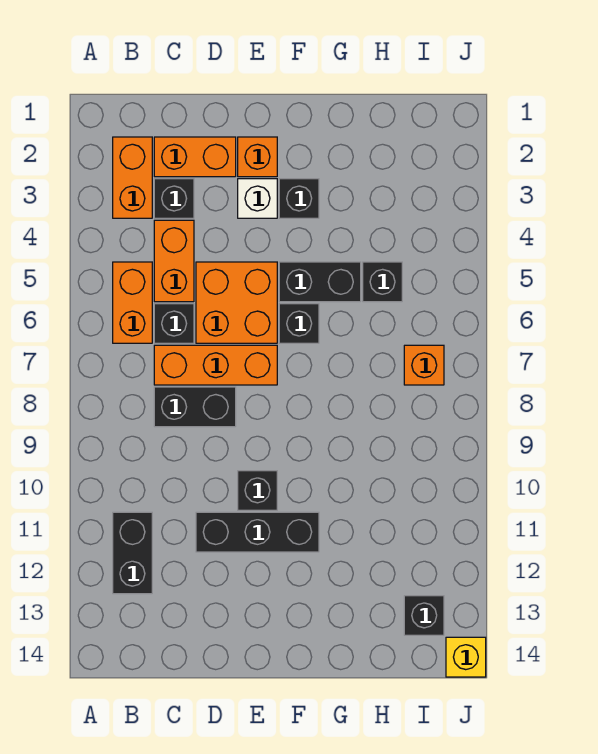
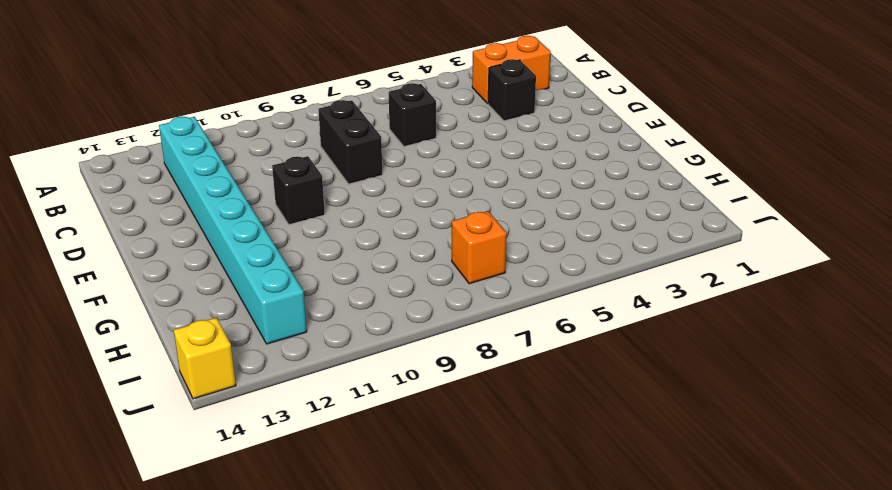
cyan 1x8 brick [159,117,307,344] -> black 1x2 brick [113,512,152,594]
none -> orange 1x2 brick [113,262,152,343]
none -> orange 1x2 brick [154,137,236,177]
none -> orange 1x2 brick [154,220,194,302]

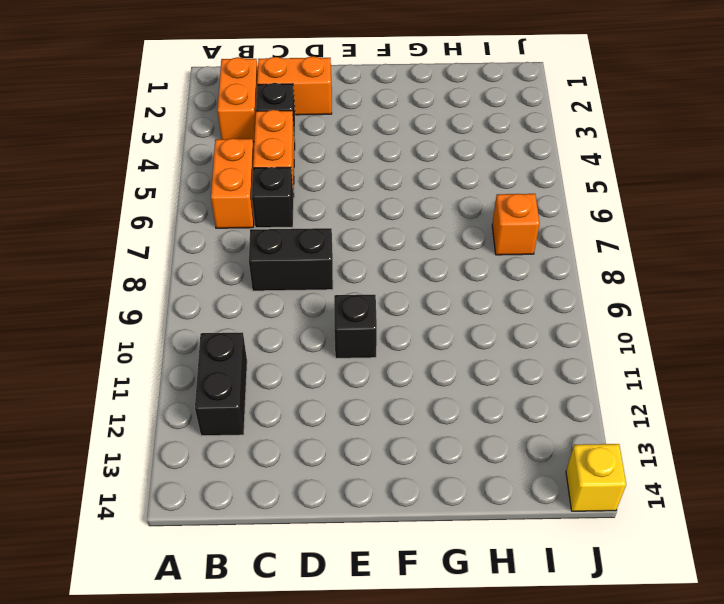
none -> orange 1x3 brick [154,345,277,385]
none -> orange 2x2 brick [196,262,277,343]
none -> black 1x3 brick [196,512,319,552]

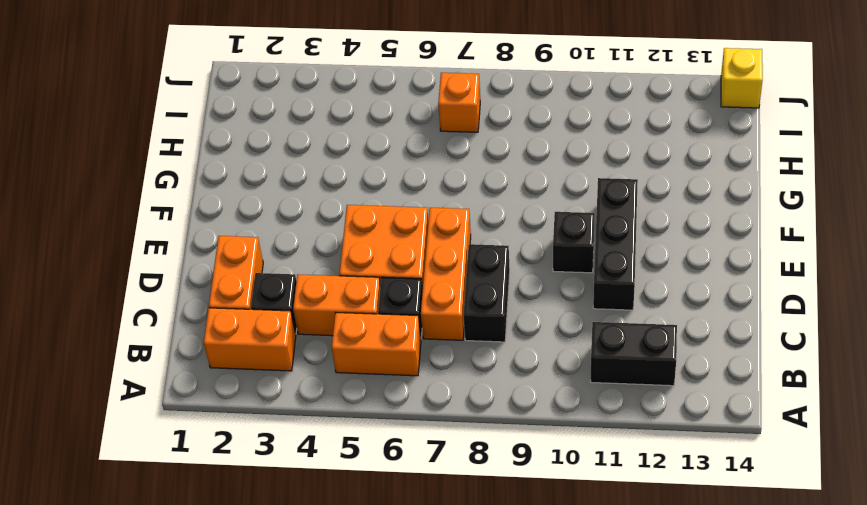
none -> orange 1x1 brick [238,137,277,177]
none -> white 1x1 brick [238,179,277,218]
none -> black 1x1 brick [279,179,319,218]

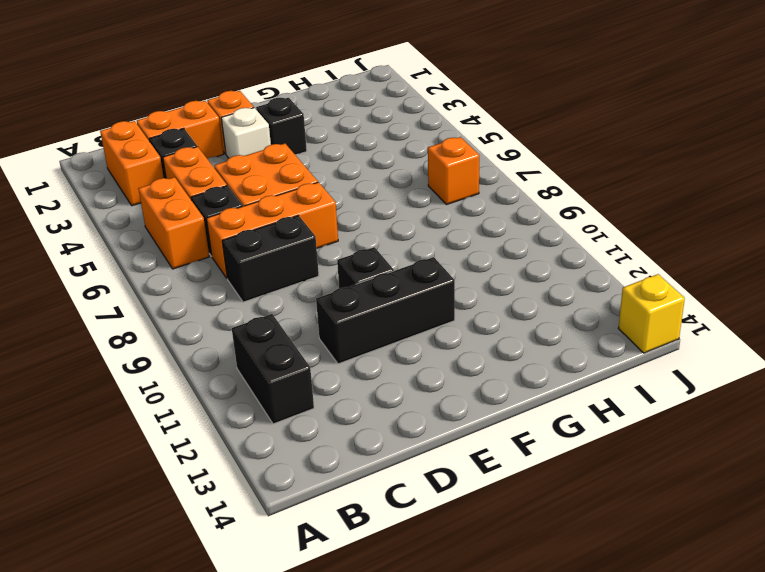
none -> black 1x2 brick [279,262,361,302]
none -> black 1x1 brick [279,304,319,343]
none -> black 1x1 brick [363,262,402,302]

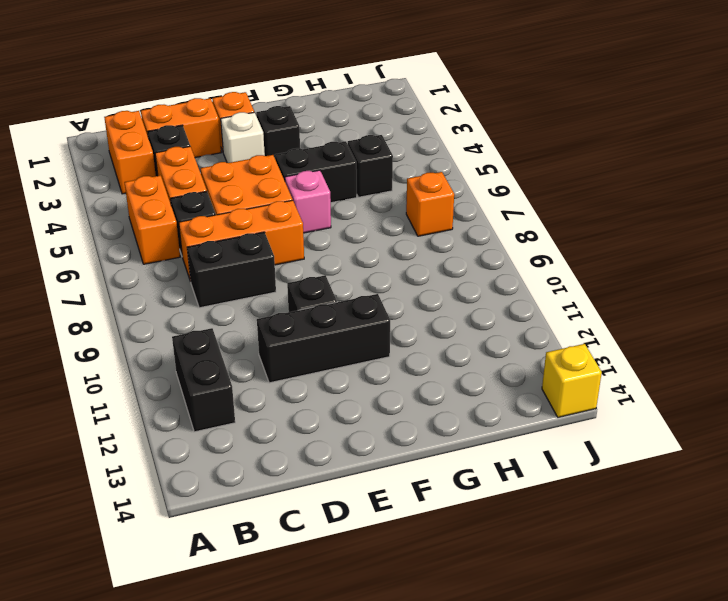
pink 1x1 brick [285,170,331,233] -> black 1x1 brick [279,304,319,343]
none -> black 1x1 brick [404,596,444,635]

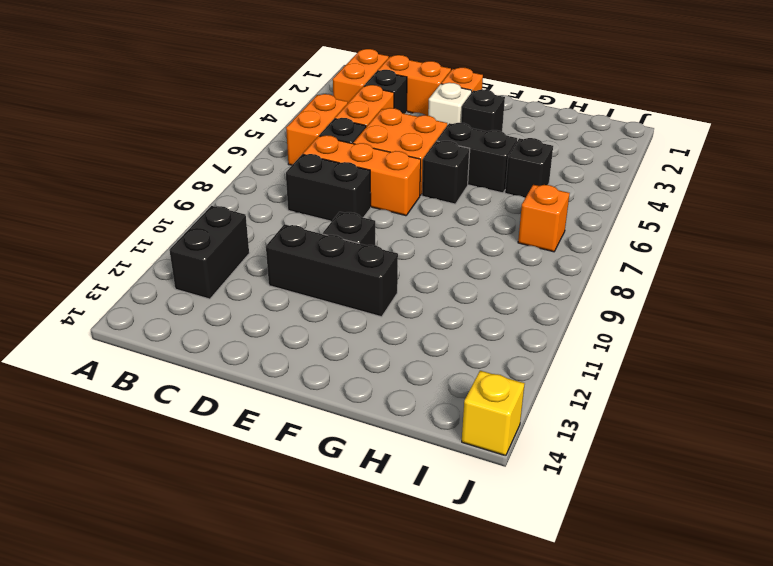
none -> black 1x1 brick [404,596,444,635]

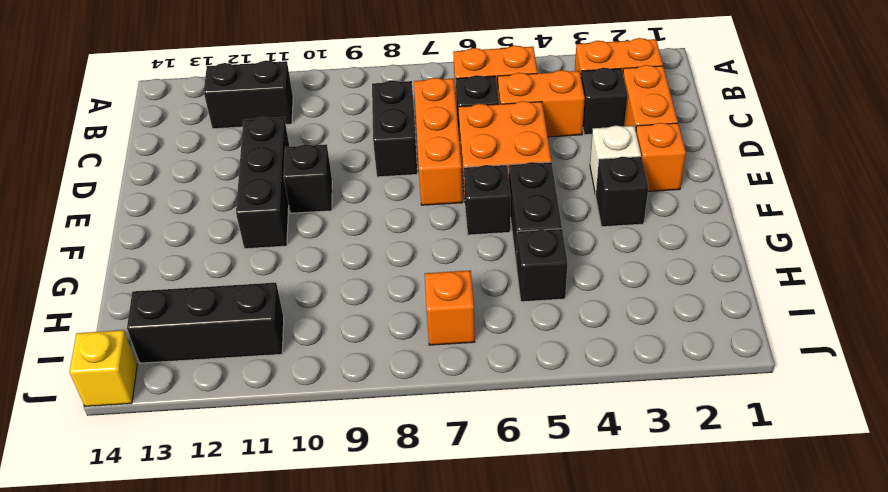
black 1x3 brick [127,283,284,363] -> black 1x1 brick [404,596,444,635]

